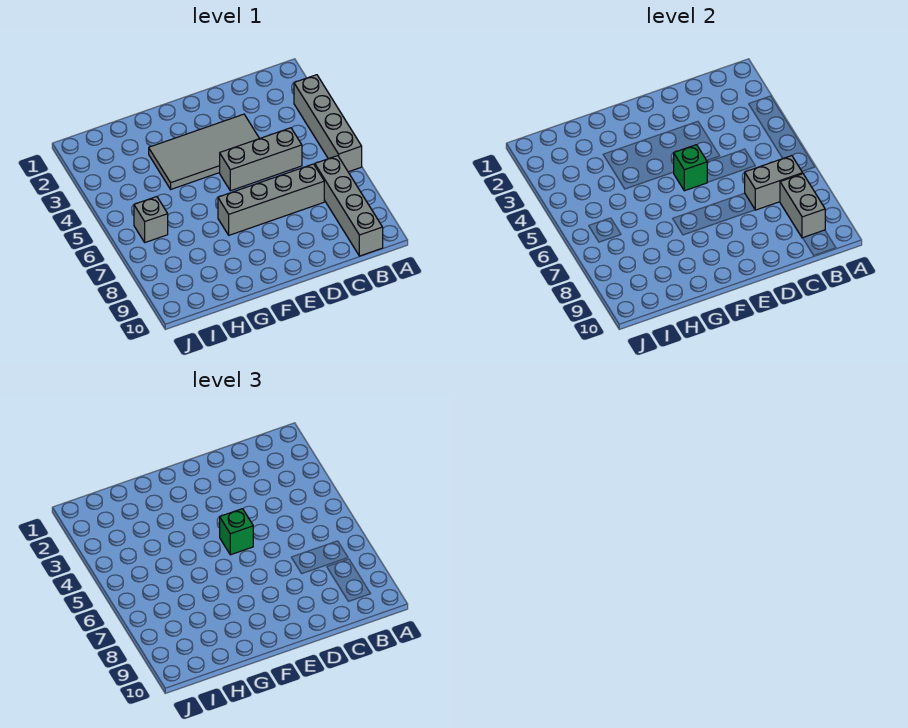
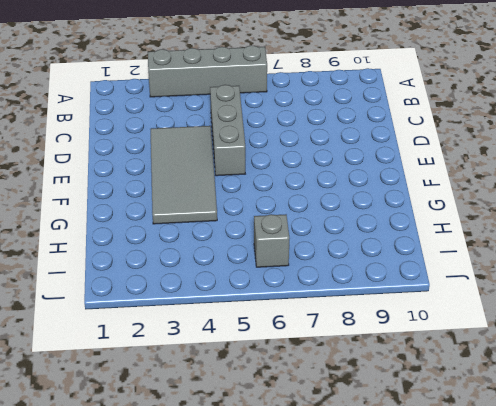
none -> grey 1x4 brick [315,156,383,256]
none -> grey 1x4 brick [218,164,324,235]

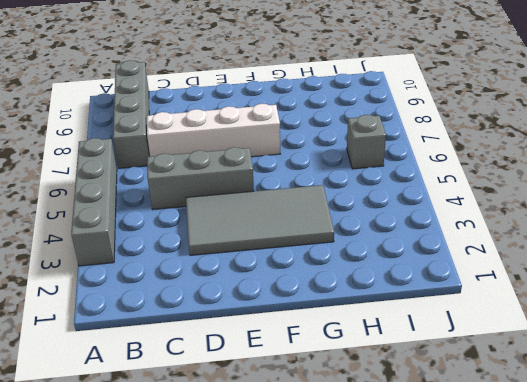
white 1x4 brick [147,104,280,157] -> grey 1x4 brick [218,164,324,235]
none -> grey 1x2 brick [745,156,803,210]
none -> grey 1x2 brick [780,174,825,238]

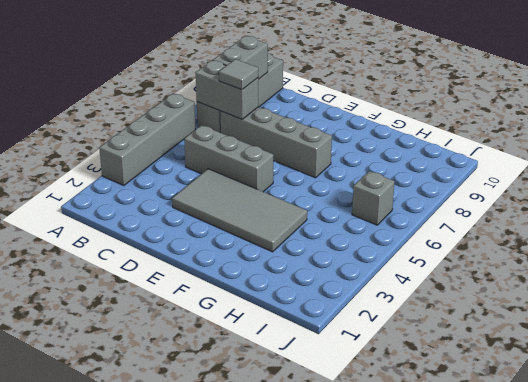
grey 1x1 tile [219,59,258,90] -> none
none -> green 1x1 brick [674,145,707,191]
none -> green 1x1 brick [220,509,253,555]

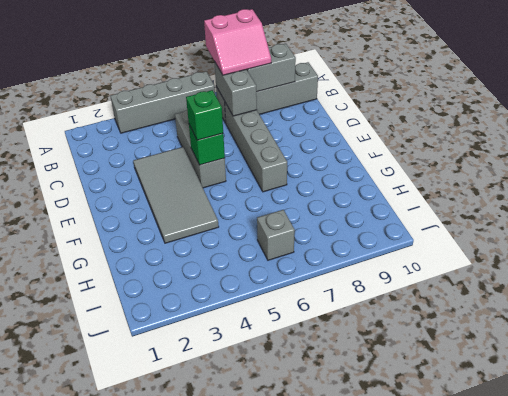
pink 2x2 slope [204,9,271,75] -> none

